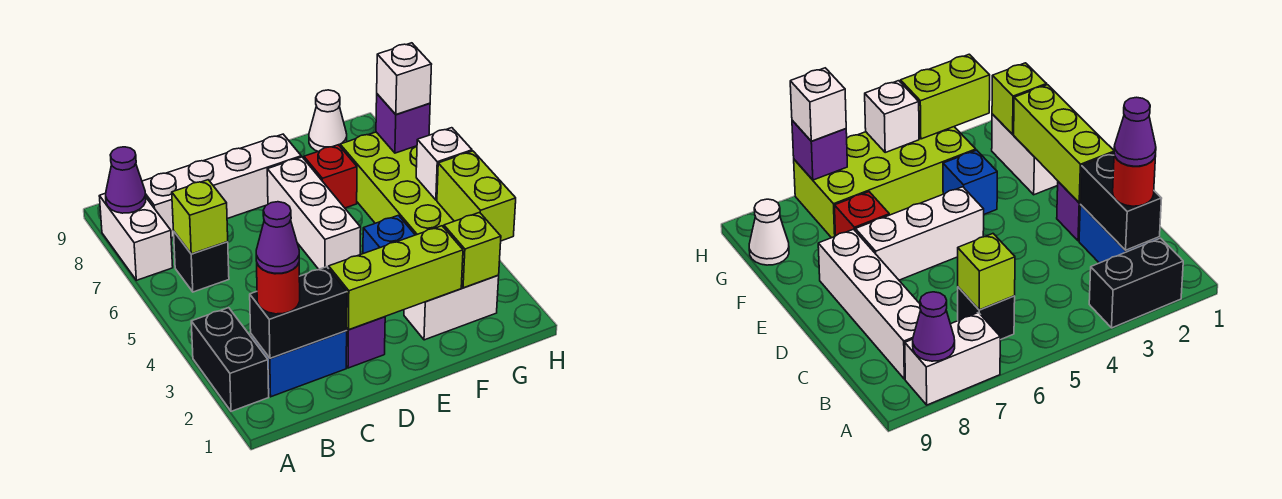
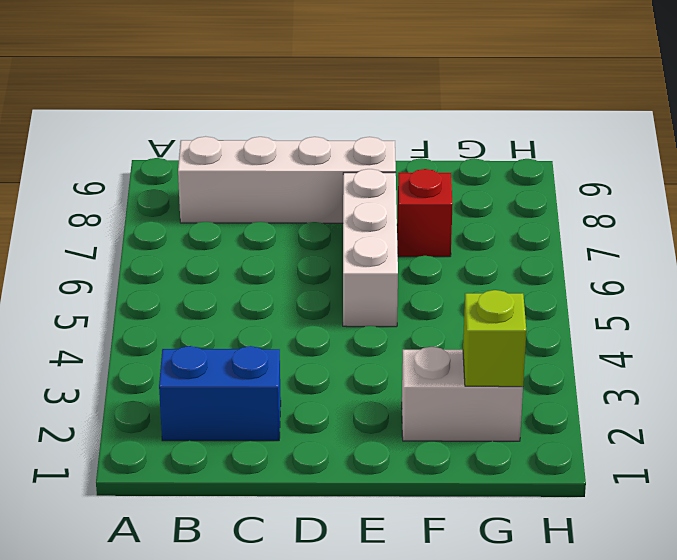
none -> black 1x2 brick [191,308,269,411]
none -> white 1x2 brick [99,193,173,280]
none -> black 1x1 brick [174,232,229,292]

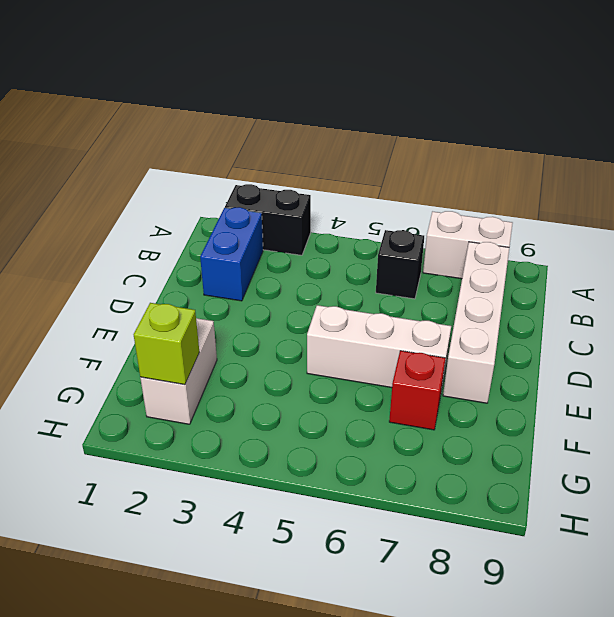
none -> purple 1x1 brick [346,317,385,368]
none -> blue 1x1 brick [363,215,415,254]
none -> lime 2x4 brick [340,132,454,235]

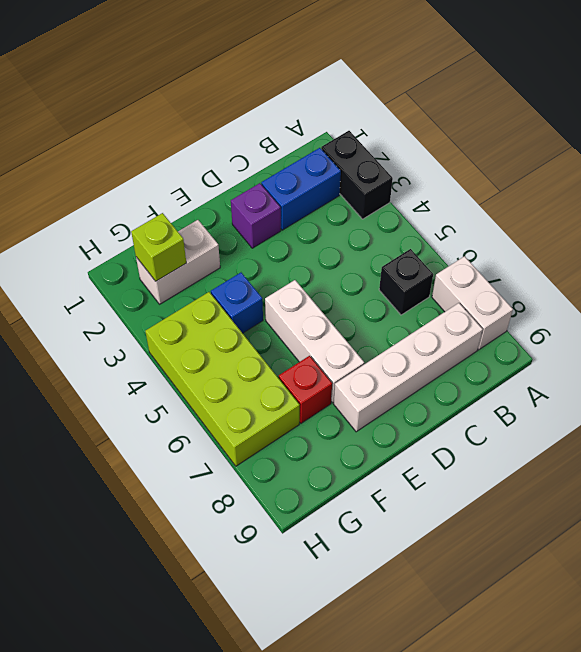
none -> white 1x1 cone [309,90,347,151]
none -> purple 1x1 cone [106,147,146,213]
none -> black 1x2 brick [250,267,347,358]

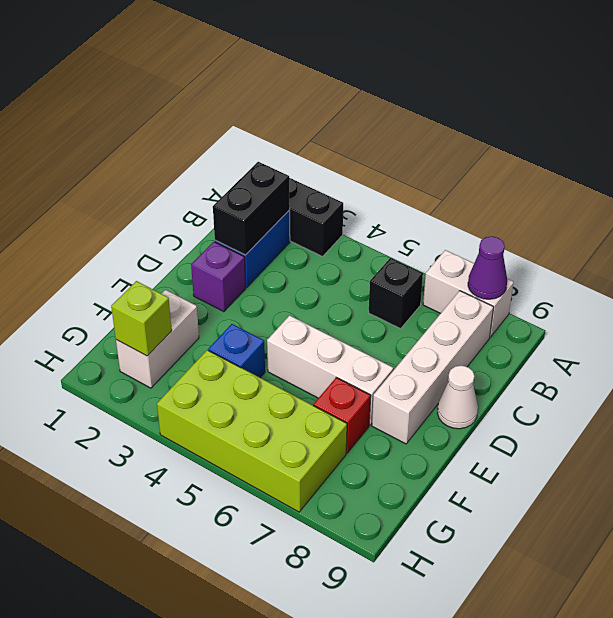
white 1x1 cone [437,366,478,429] -> white 1x1 cone moved to [309,90,347,151]
none -> lime 1x1 brick [172,180,228,254]
none -> lime 1x3 brick [329,226,463,330]
none -> lime 1x2 brick [437,151,516,241]

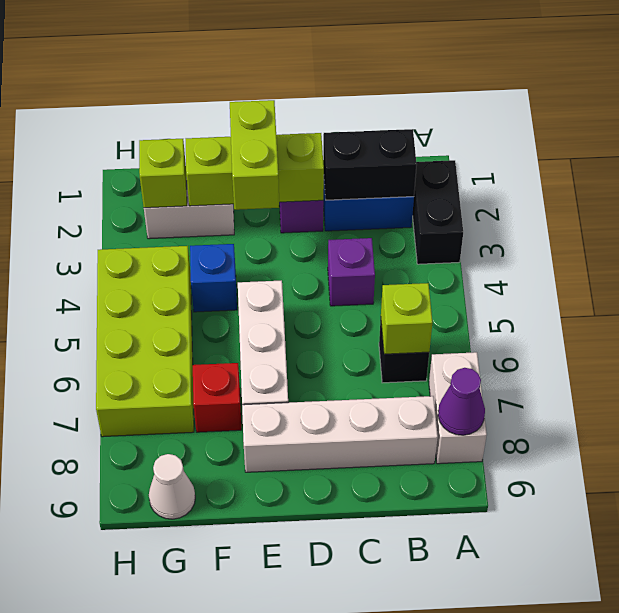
purple 1x1 brick [328,238,375,306] -> purple 1x1 brick moved to [376,94,430,153]
lime 1x2 brick [230,100,279,210] -> lime 1x2 brick moved to [437,151,516,241]
none -> white 1x1 brick [416,128,472,200]
none -> red 1x1 round brick [257,263,300,314]
none -> white 1x1 brick [377,43,432,114]

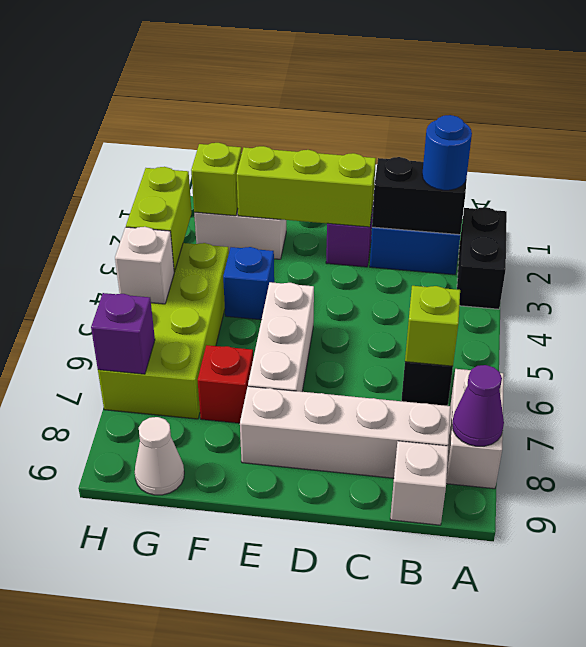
blue 1x1 round brick [422,115,472,190] -> red 1x1 round brick [257,263,300,314]
white 1x1 brick [390,441,448,525] -> white 1x1 brick moved to [377,43,432,114]
none -> purple 1x1 cone [256,202,299,273]

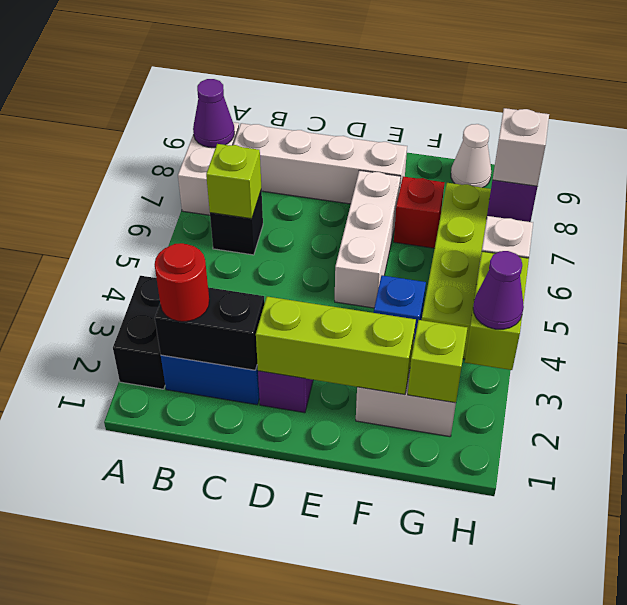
purple 1x1 cone [473,251,524,329] -> purple 1x1 cone moved to [256,202,299,273]

